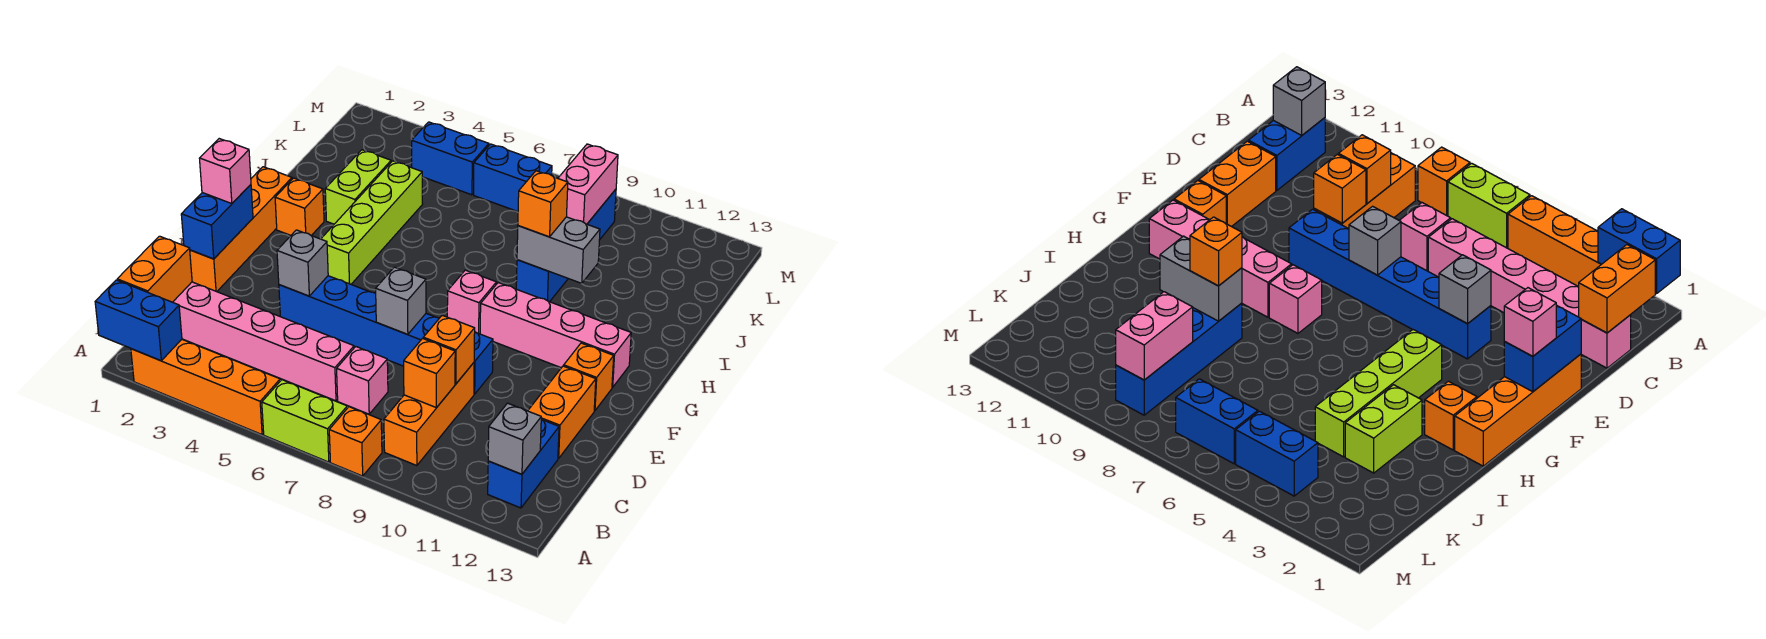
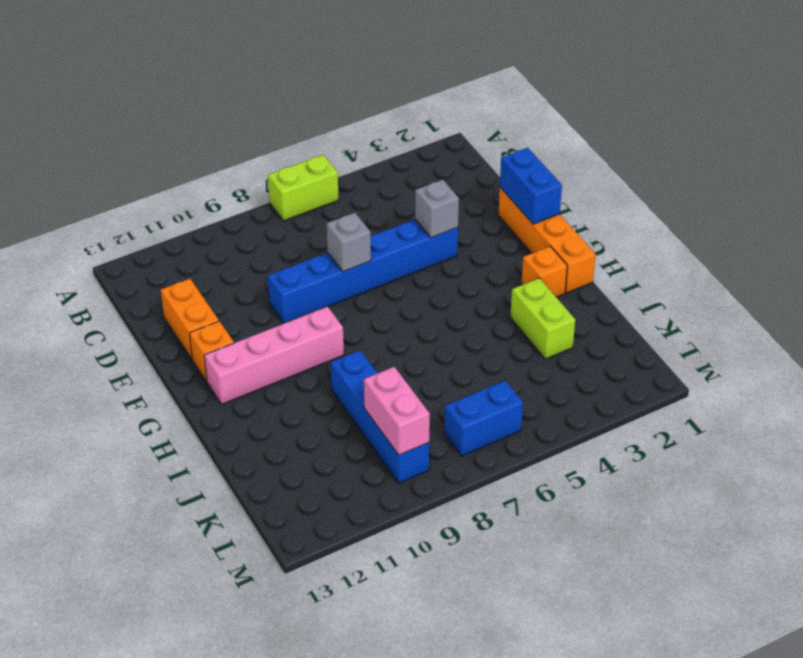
none -> orange 1x4 brick [131,339,280,434]
none -> orange 1x1 brick [329,407,382,476]
none -> orange 1x3 brick [384,363,474,466]
none -> blue 1x2 brick [488,420,559,508]

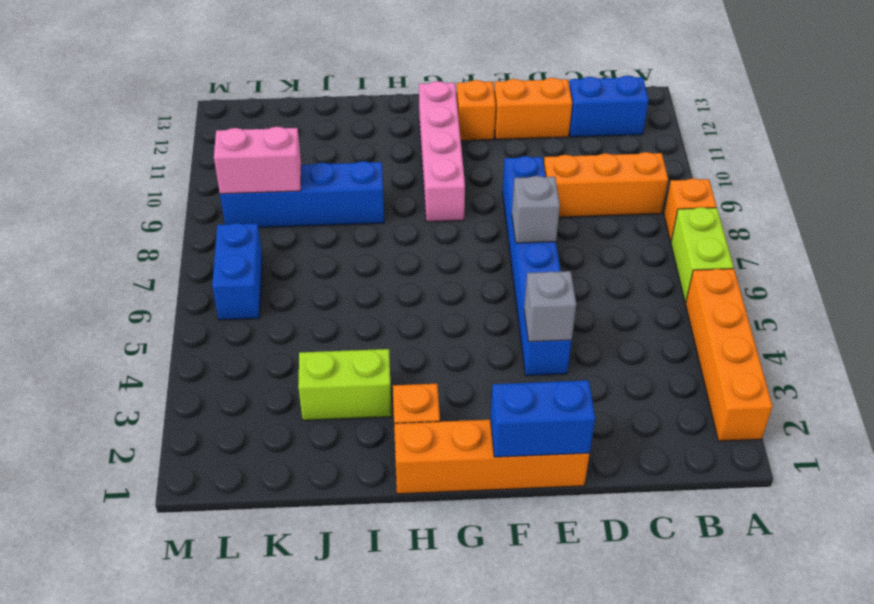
none -> pink 1x6 brick [173,282,354,401]
none -> pink 1x1 brick [337,347,388,414]
none -> lime 1x4 brick [321,161,422,284]
none -> pink 1x1 brick [447,270,497,334]

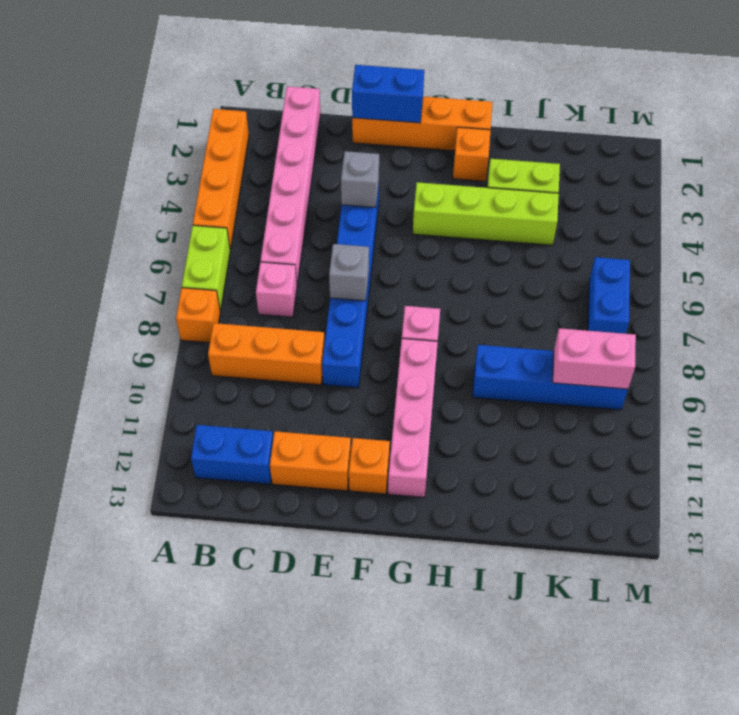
none -> blue 1x2 brick [412,122,489,195]
none -> blue 1x2 brick [95,280,182,361]
none -> orange 1x2 brick [117,236,192,302]
none -> grey 1x1 brick [488,403,541,474]

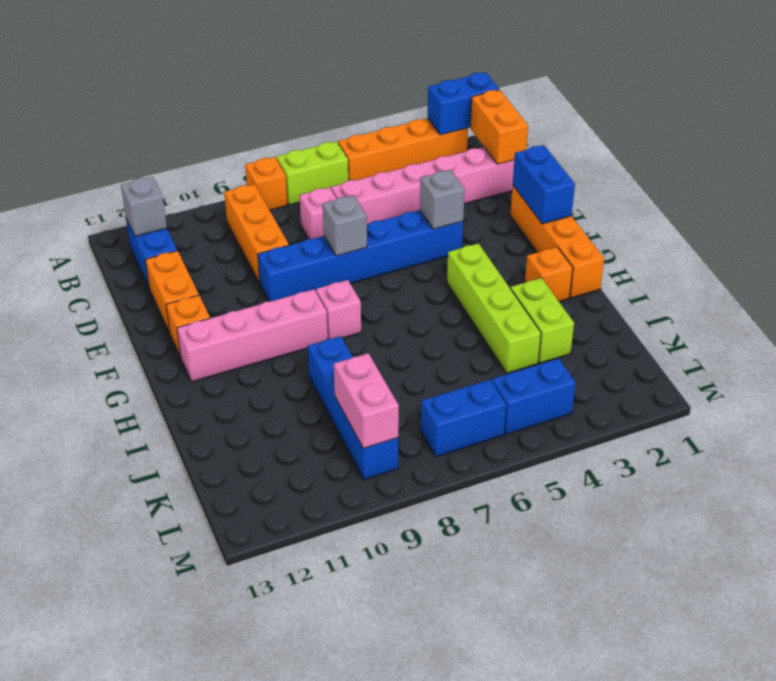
none -> orange 1x1 brick [404,338,455,408]
none -> orange 1x1 brick [423,315,475,384]
none -> grey 1x2 brick [517,217,600,283]
none -> pink 1x1 brick [199,139,251,204]

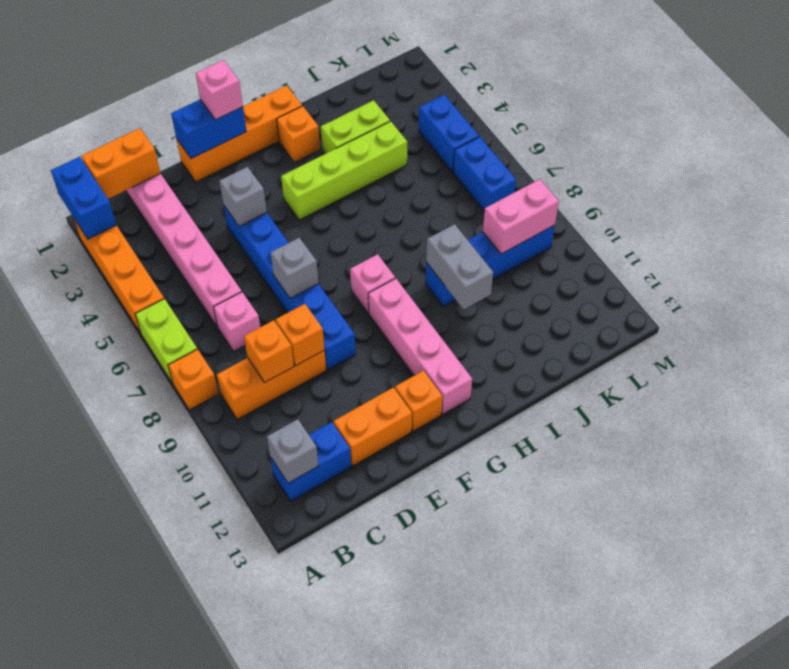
none -> orange 1x1 brick [518,171,568,237]

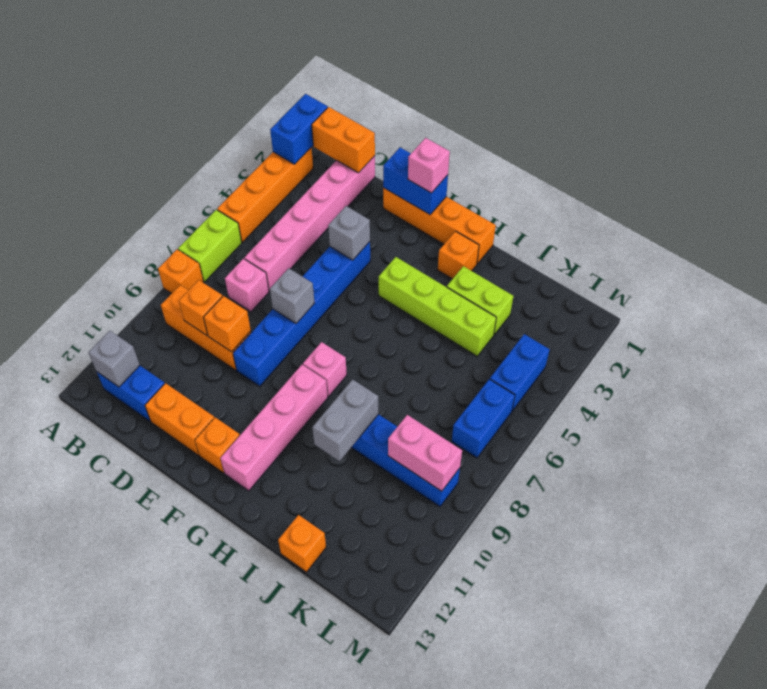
orange 1x1 brick [278,515,326,572] -> orange 1x1 brick moved to [518,171,568,237]

